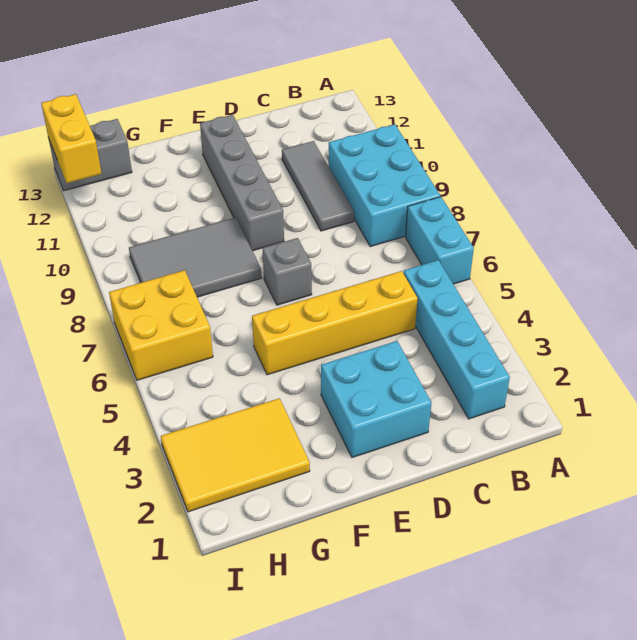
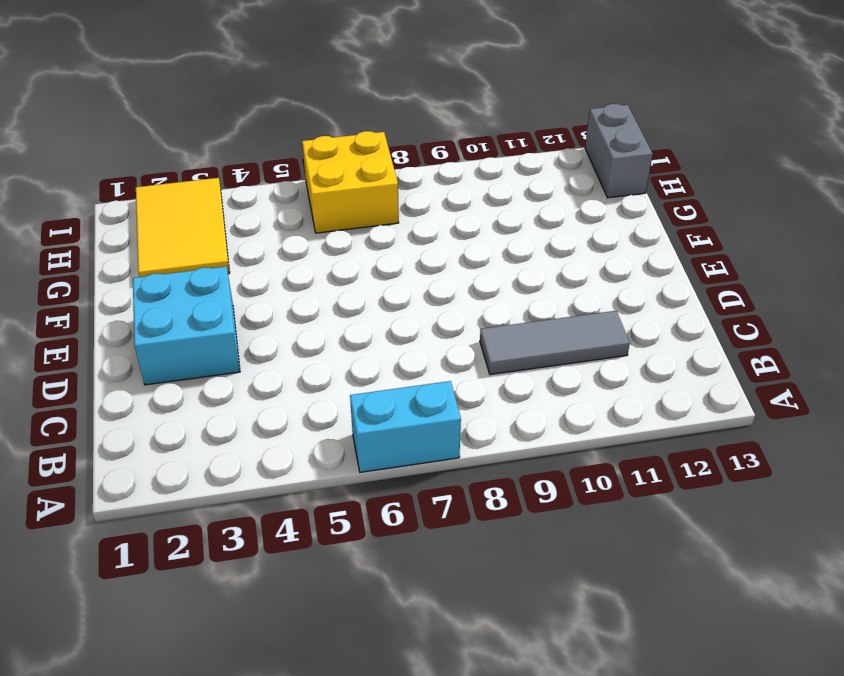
none -> cyan 2x3 brick [329,124,440,247]
none -> cyan 1x4 brick [403,260,510,419]
none -> yellow 1x4 brick [252,271,418,375]

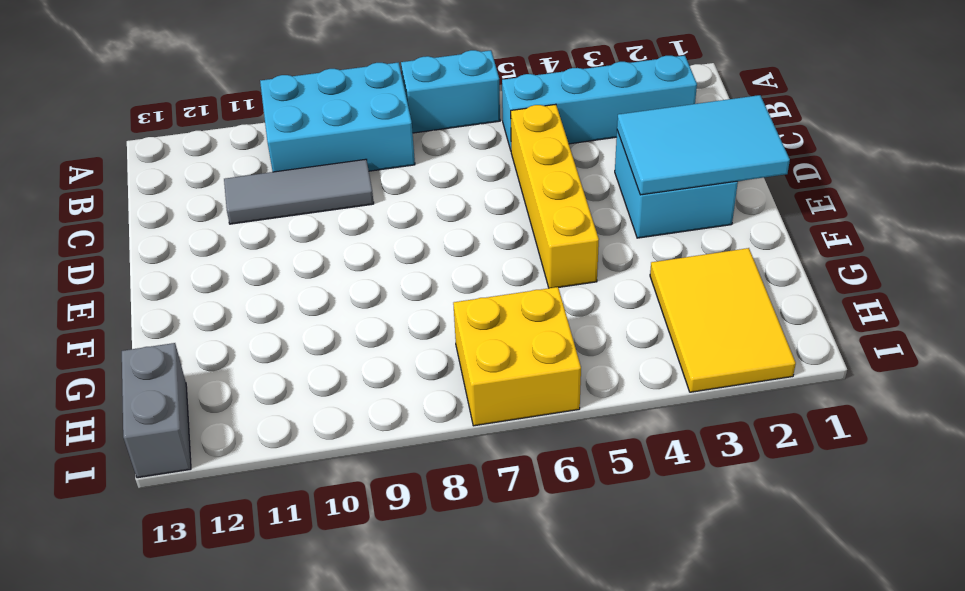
cyan 2x3 tile [617,95,790,195] -> none
none -> grey 1x1 brick [263,238,312,305]
none -> grey 1x4 brick [200,115,284,251]
none -> grey 2x3 tile [129,218,262,297]

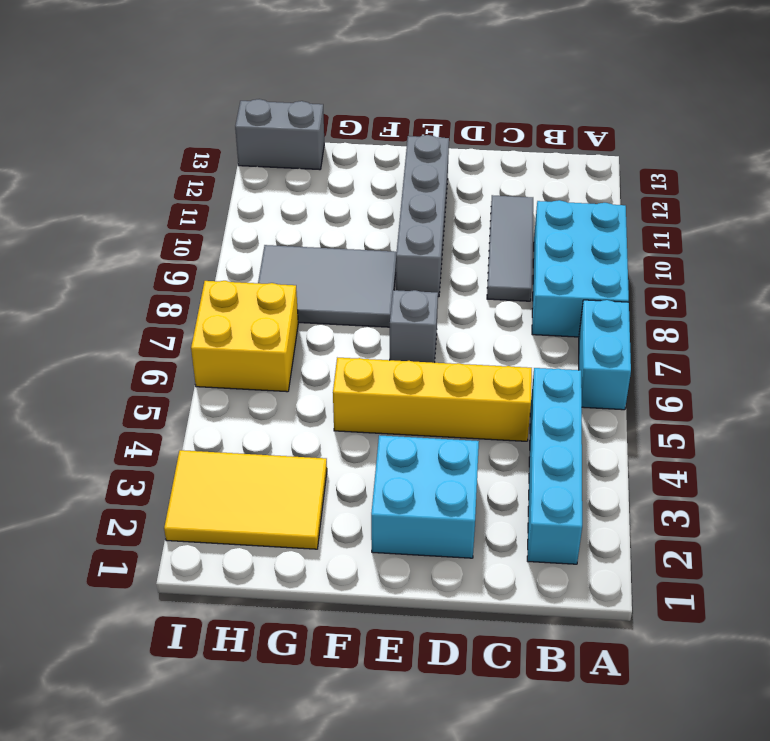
none -> yellow 1x2 brick [41,94,101,183]

